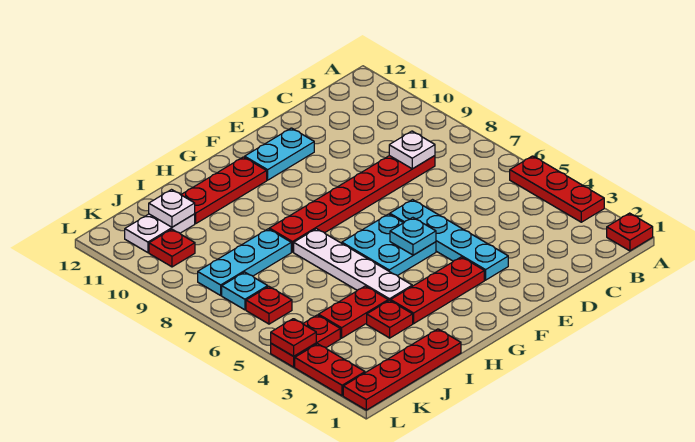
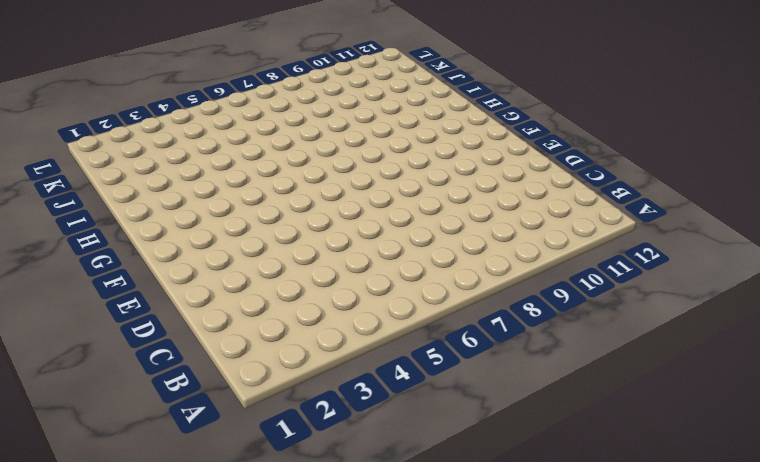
none -> red 1x1 plate [607,213,653,251]
none -> red 1x3 plate [510,156,604,222]
none -> red 1x6 plate [269,156,435,252]

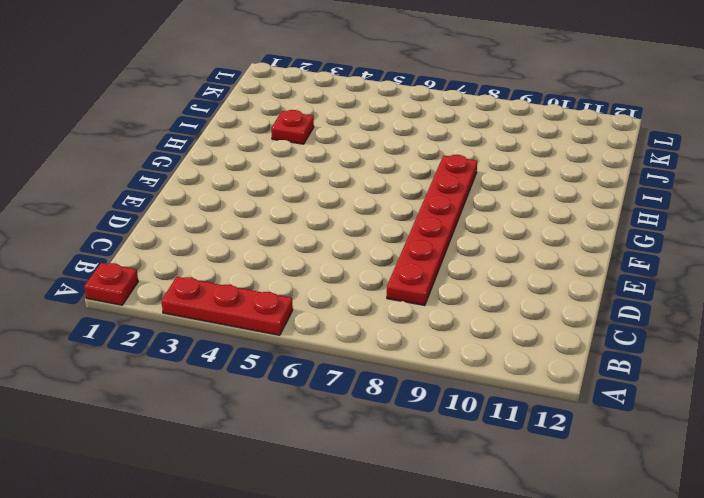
none -> cyan 1x4 plate [390,200,508,280]
none -> cyan 1x2 plate [245,128,314,180]
none -> red 1x3 plate [391,257,484,323]

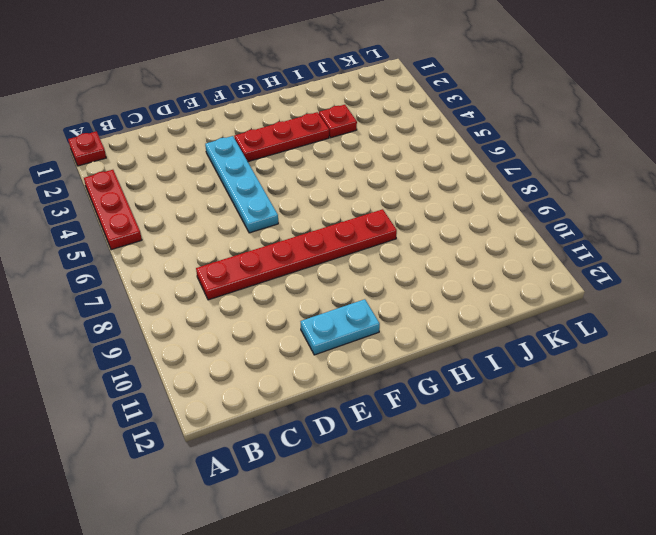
none -> cyan 2x2 plate [342,214,436,276]
none -> red 1x3 plate [181,157,267,223]
none -> white 1x4 plate [294,229,412,301]

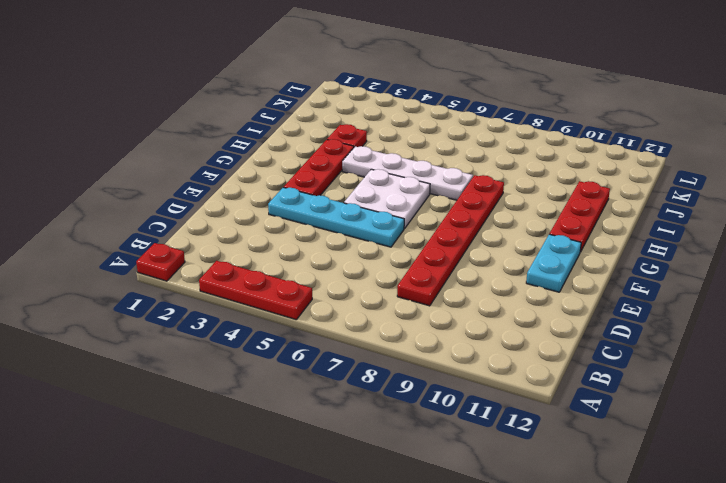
white 2x2 plate [344,169,430,229] -> cyan 2x2 plate [342,214,436,276]
none -> red 1x4 plate [343,329,461,410]
none -> red 1x2 plate [318,286,388,338]
none -> cyan 1x3 plate [198,229,291,295]

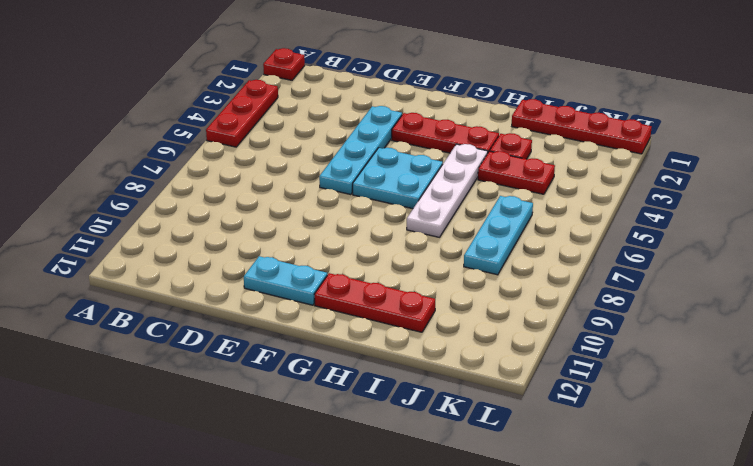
cyan 1x3 plate [464,196,533,275] -> cyan 1x3 plate turned to [198,229,291,295]
none -> red 1x6 plate [269,156,435,252]
none -> white 1x2 plate [125,214,195,253]
none -> red 1x2 plate [271,315,340,367]

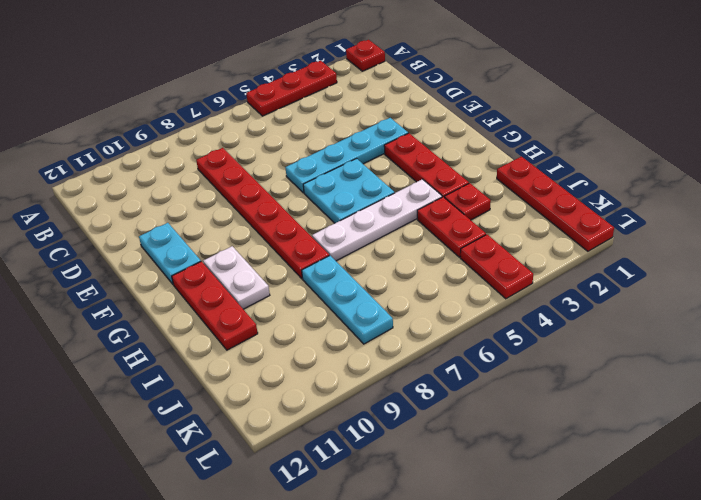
white 1x2 plate [203,246,270,309] -> white 1x2 plate moved to [125,214,195,253]
none -> red 1x1 plate [246,287,292,324]
none -> cyan 1x1 plate [222,272,268,310]
none -> red 1x1 plate [149,229,195,267]

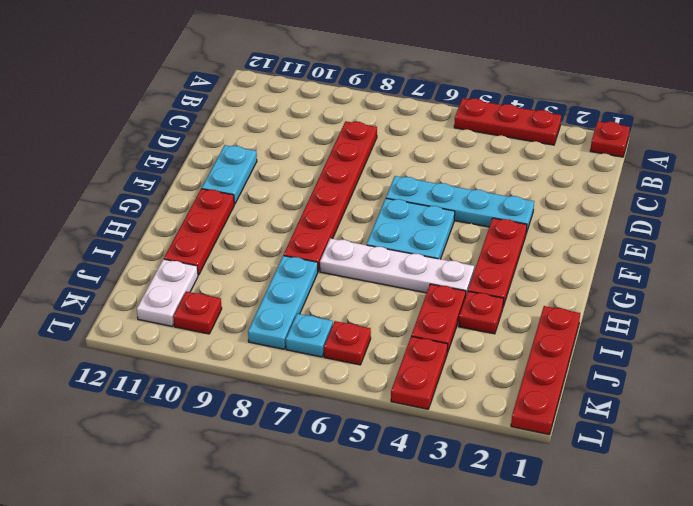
none -> red 1x2 plate [295,344,365,396]
none -> white 1x1 plate [389,131,435,169]
none -> cyan 1x1 plate [390,218,436,255]

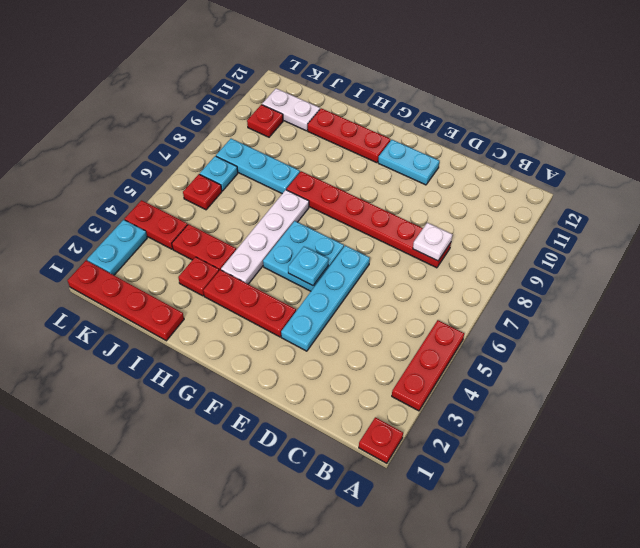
cyan 1x2 plate [87,220,147,275] -> red 1x2 plate [295,344,365,396]
none -> white 1x1 plate [149,190,195,227]
none -> red 1x1 plate [271,319,316,356]

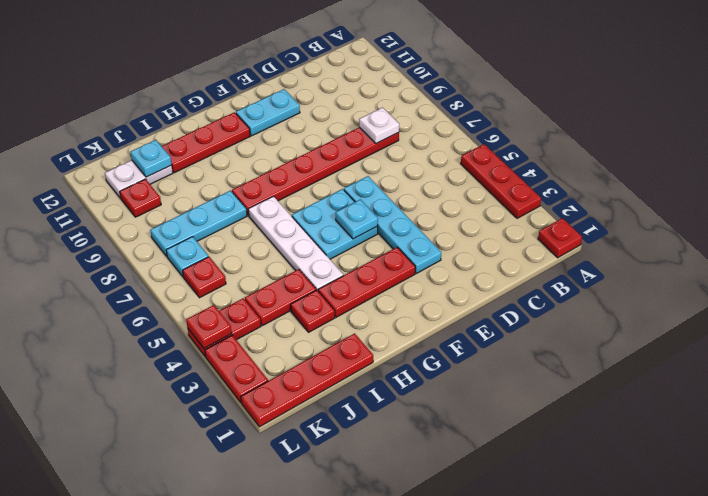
cyan 1x1 plate [131,140,172,177] -> white 1x1 plate [149,190,195,227]

